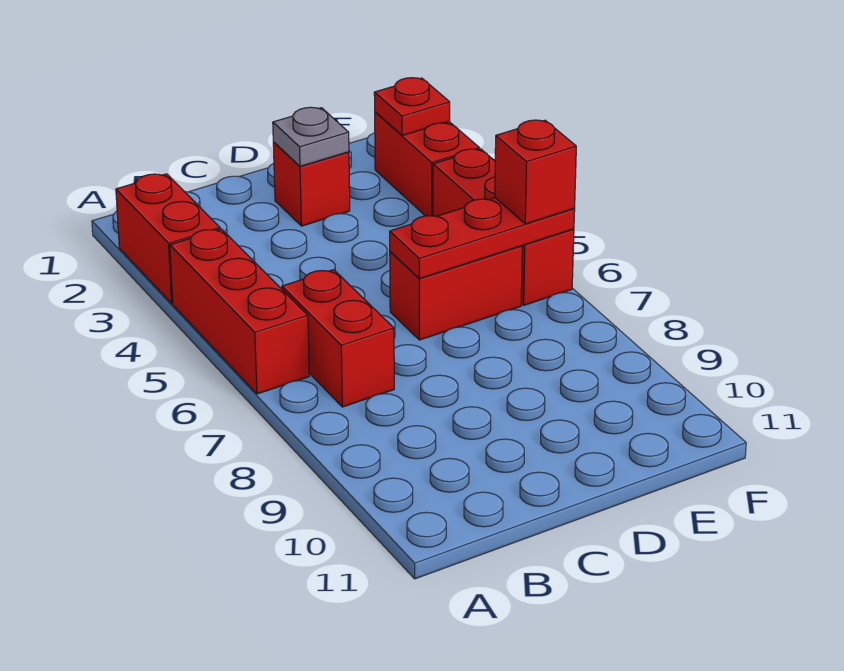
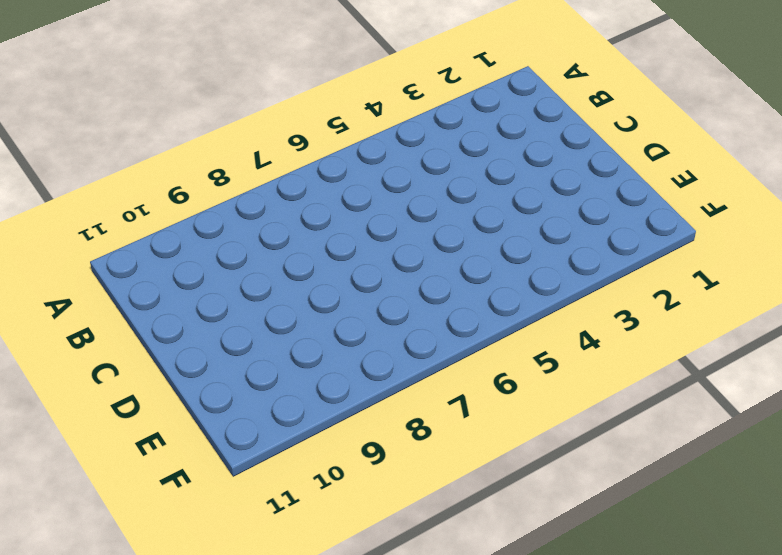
none -> red 1x2 brick [116,174,220,303]
none -> red 1x3 brick [170,229,309,394]

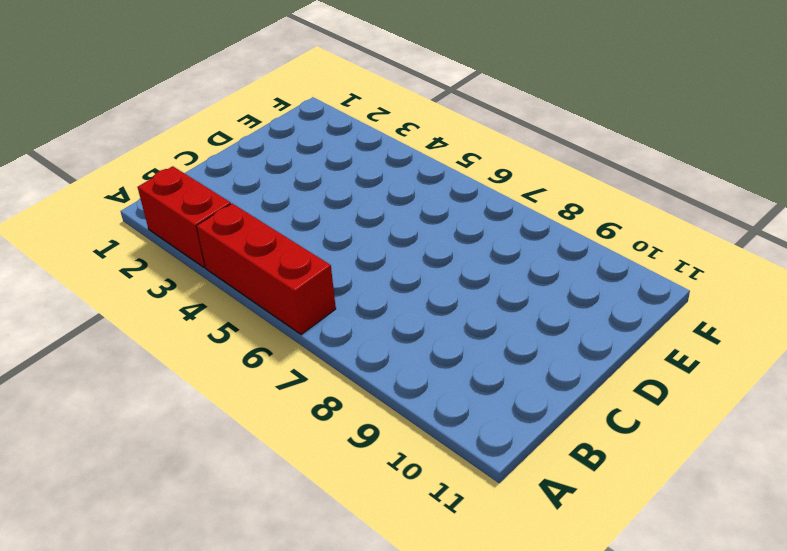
none -> red 1x2 brick [282,270,394,407]
none -> red 1x1 brick [273,142,350,226]

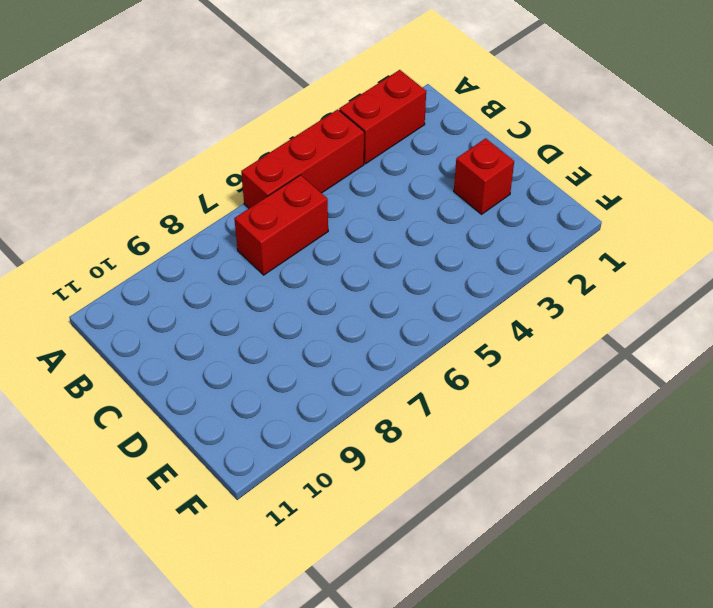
none -> red 1x2 brick [390,246,522,340]
none -> red 1x2 brick [375,112,480,216]

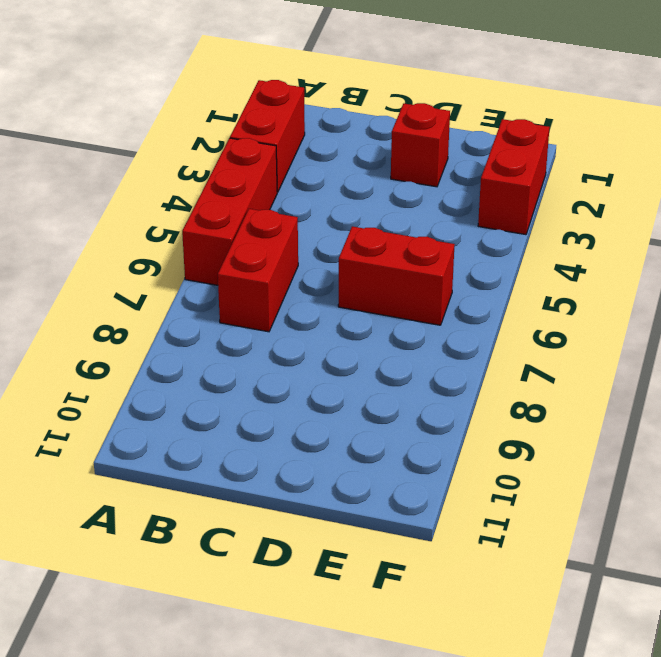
none -> red 1x3 brick [433,149,574,305]
none -> grey 1x1 plate [273,107,349,166]

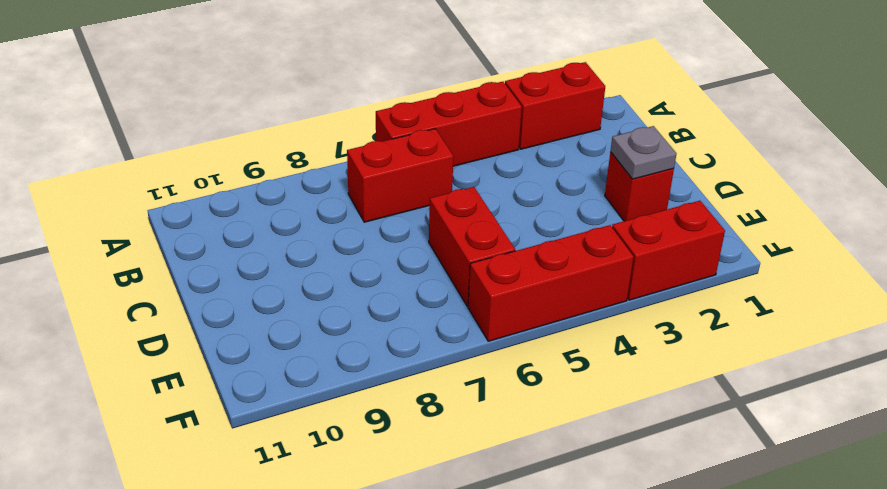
none -> red 1x3 plate [390,198,575,279]
none -> red 1x1 plate [374,78,450,136]

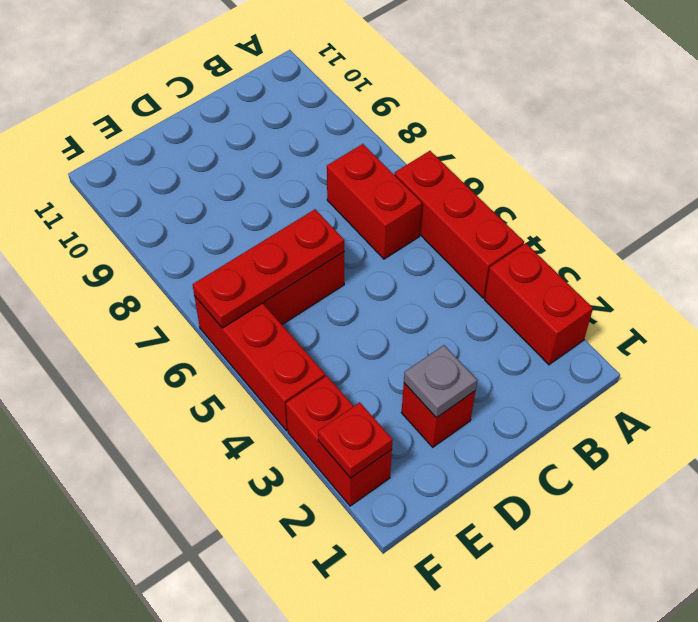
none -> red 1x1 brick [495,120,576,224]

